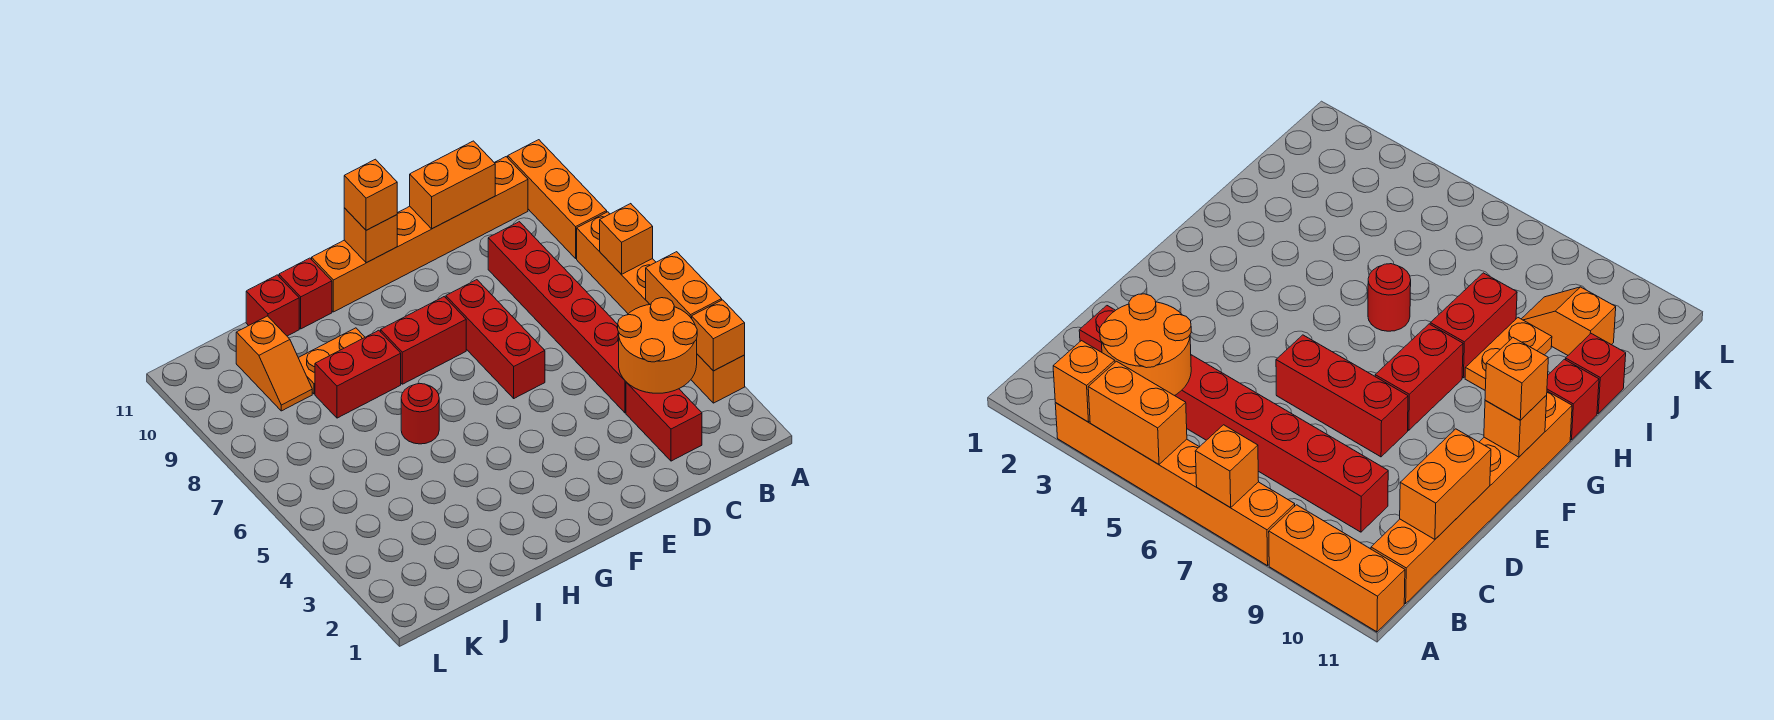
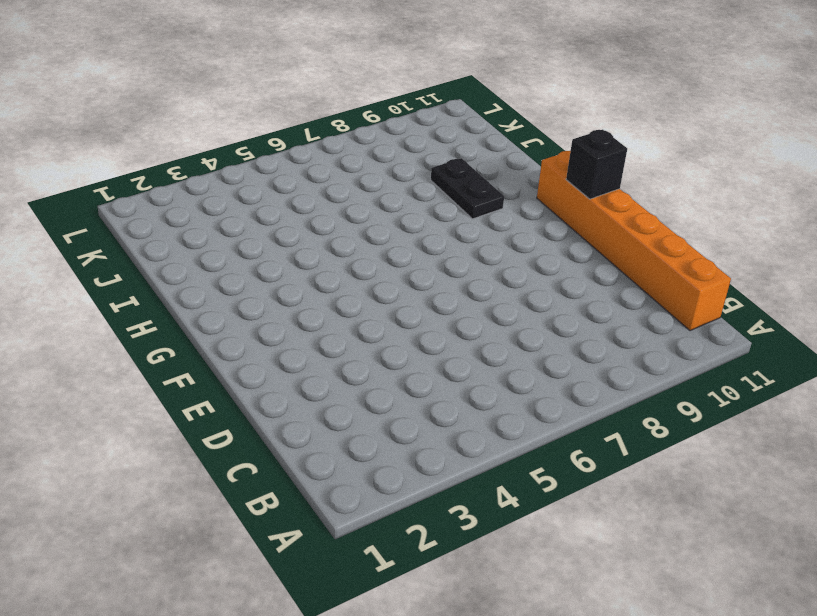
black 1x1 brick [566,130,627,199] -> orange 1x1 brick [344,208,397,263]
black 1x2 plate [431,158,504,219] -> orange 1x2 plate [299,328,365,394]
none -> orange 1x6 brick [577,212,745,403]
none -> orange 1x3 brick [508,140,607,258]
none -> red 1x2 brick [626,382,702,461]

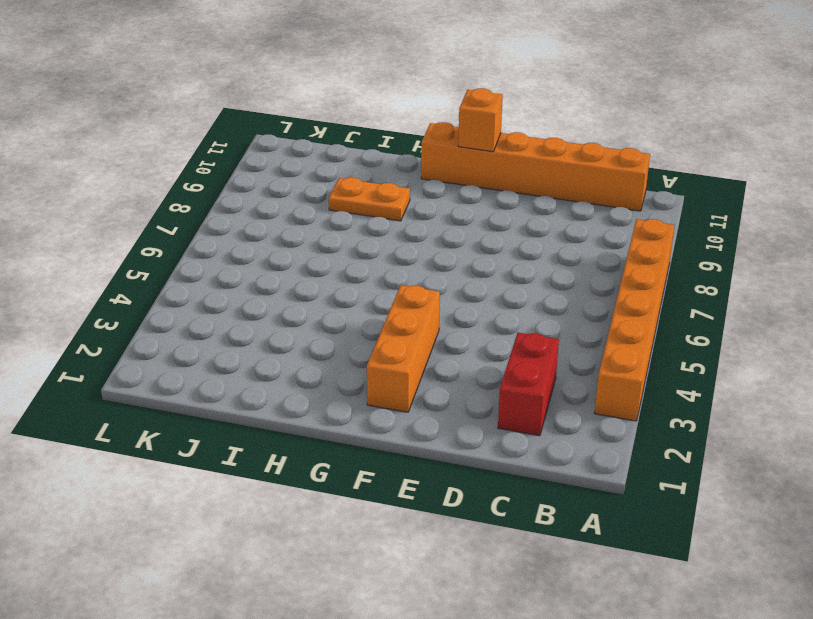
orange 1x3 brick [367,285,440,412] -> orange 1x3 brick moved to [508,140,607,258]
none -> red 1x6 brick [488,222,626,413]
none -> red 1x3 brick [446,280,545,398]
none -> red 1x2 brick [381,297,466,384]

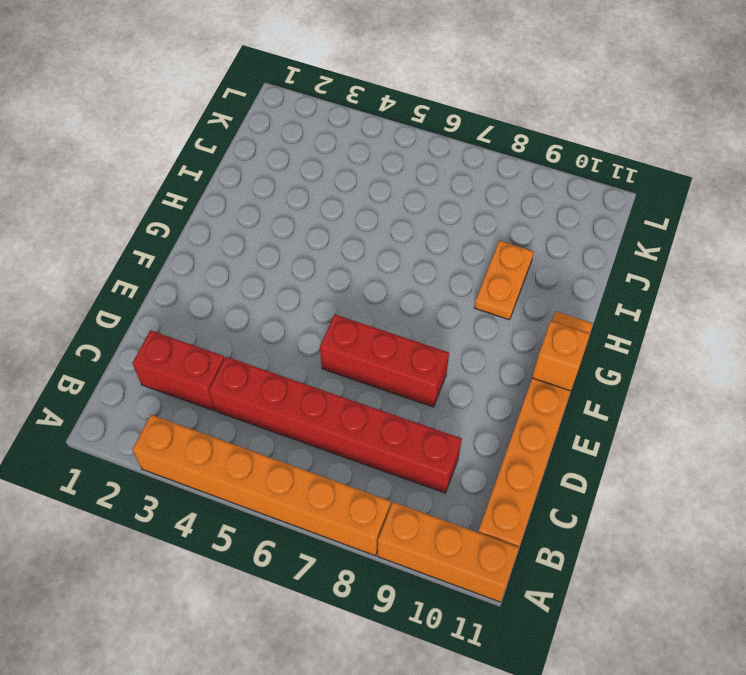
none -> red 1x2 brick [381,297,466,384]
none -> red 1x1 round brick [401,383,439,444]
none -> red 1x2 brick [315,330,401,418]

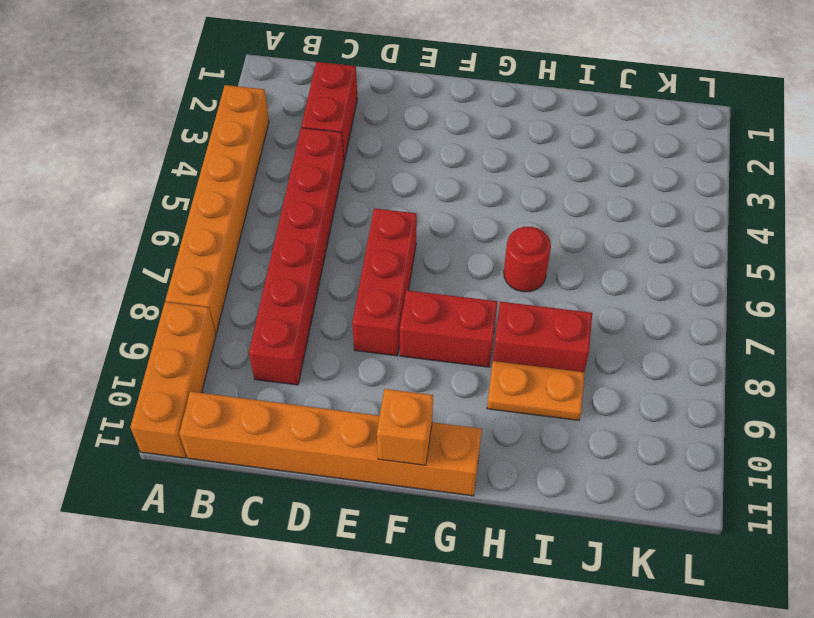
none -> red 1x1 brick [279,258,332,329]
none -> red 1x1 brick [246,275,299,336]
none -> orange 1x2 slope [236,316,312,411]

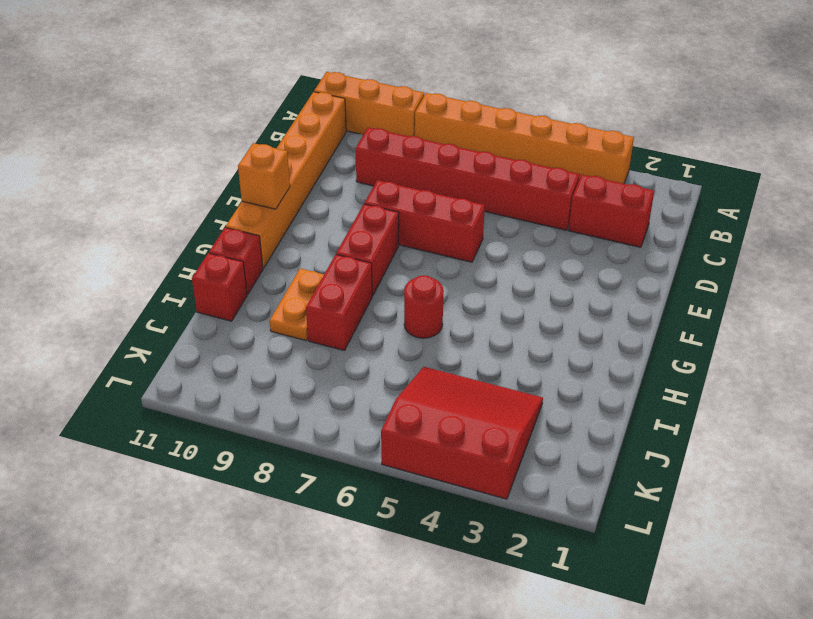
red 3x3 slope [381,367,543,499] -> none
none -> orange 1x2 slope [236,316,312,411]
none -> orange 1x1 brick [692,300,745,371]
none -> orange 1x2 brick [646,252,722,319]

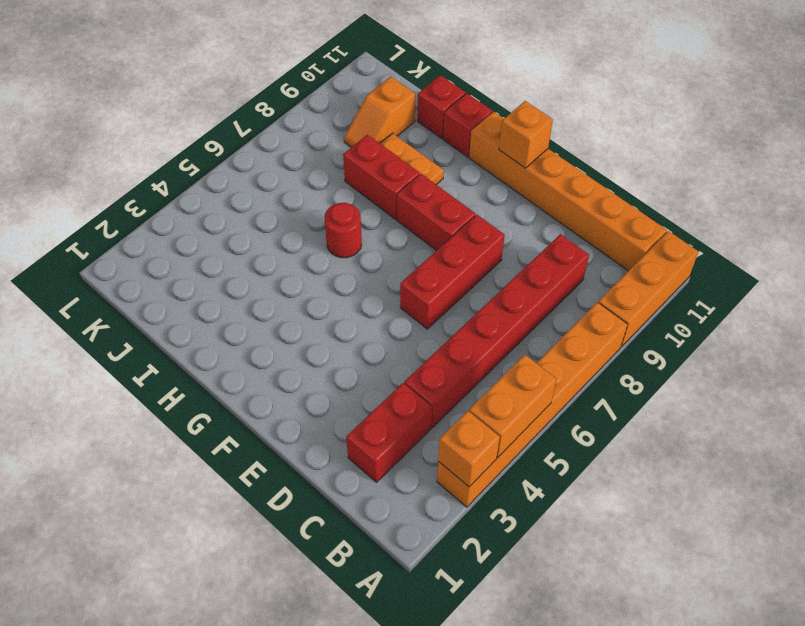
none -> orange 1x1 brick [600,204,653,274]
none -> orange 2x2 round brick [618,298,697,393]
none -> orange 1x2 brick [410,141,495,229]

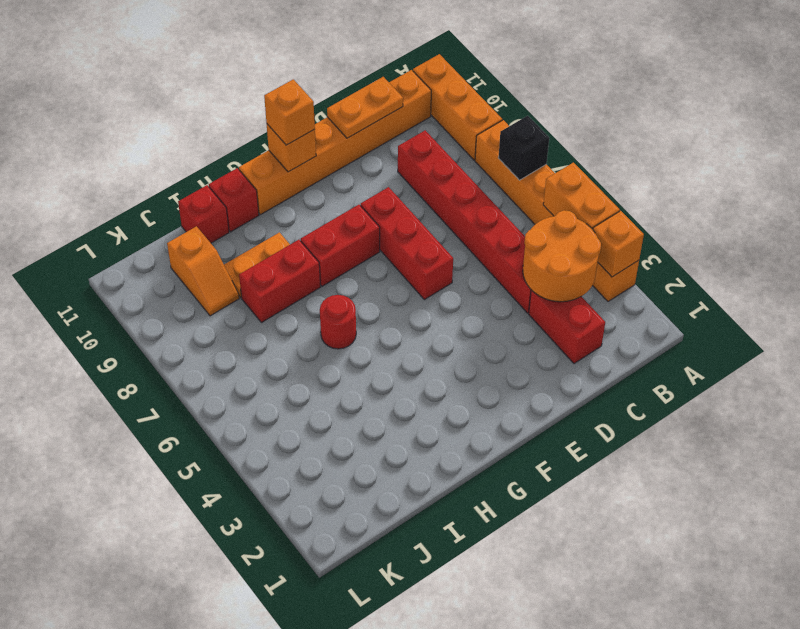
black 1x1 brick [498,116,549,180] -> orange 1x1 brick [600,204,653,274]
orange 1x2 plate [327,77,403,138] -> orange 1x2 brick [410,141,495,229]

